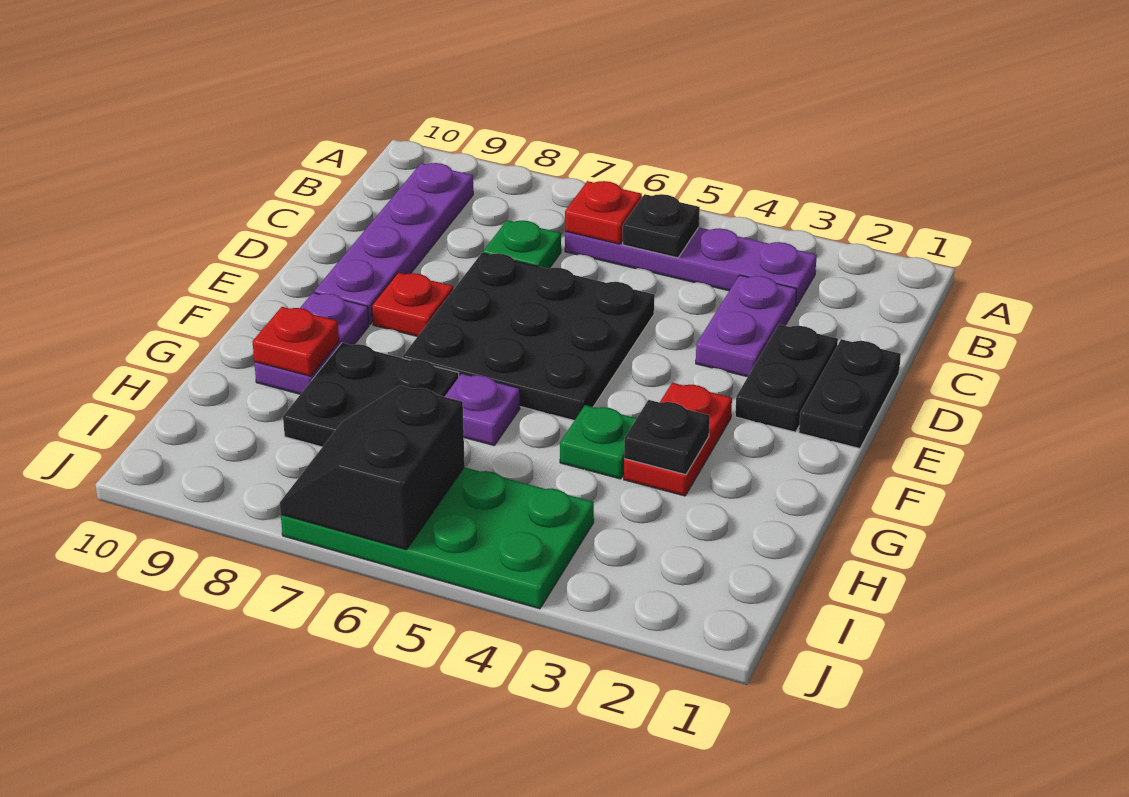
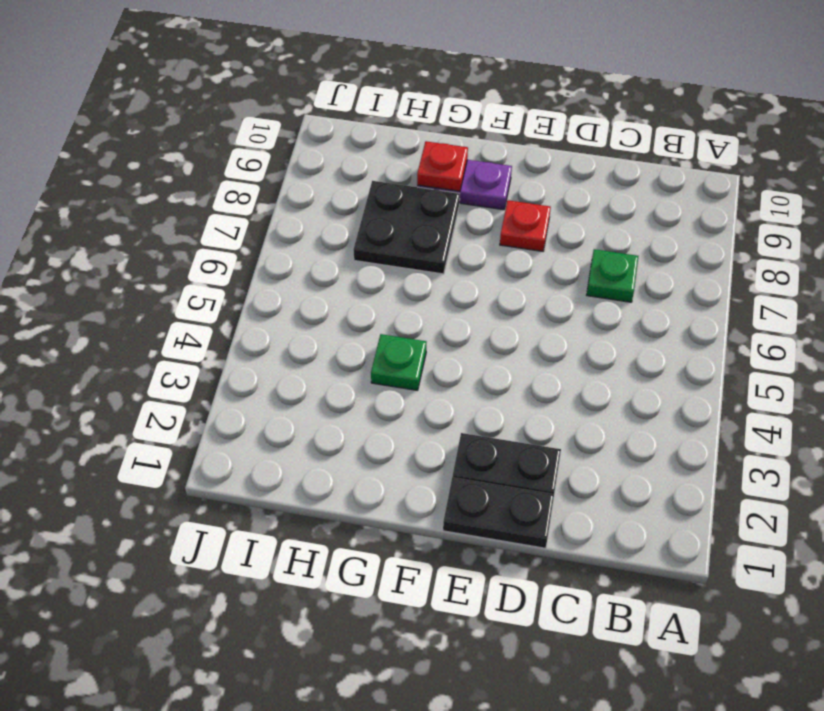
none -> purple 1x4 plate [565,227,817,306]
none -> purple 1x4 plate [314,163,473,324]
none -> purple 1x2 plate [696,275,797,377]

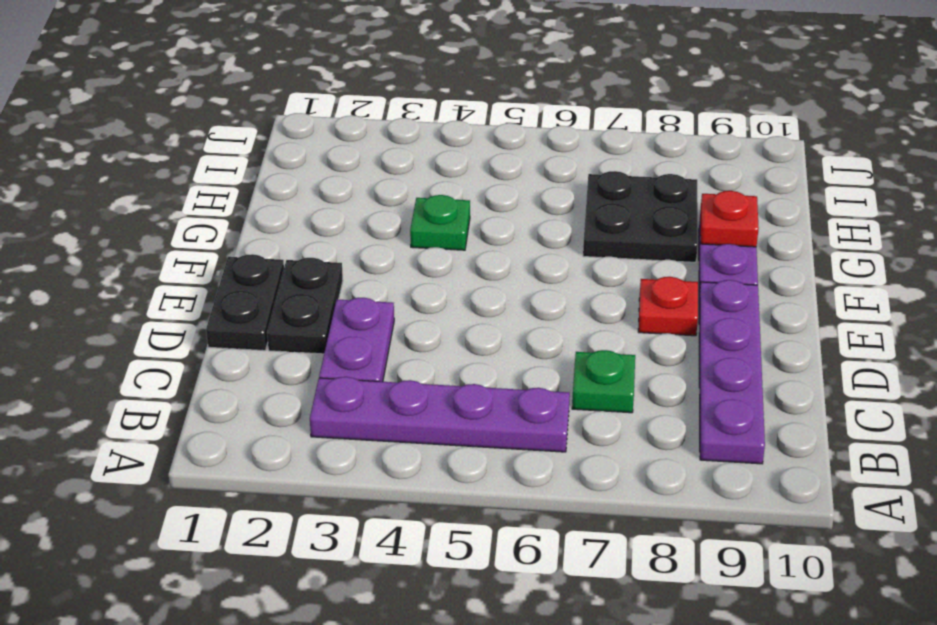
none -> black 3x3 plate [403,253,655,421]
none -> red 1x2 plate [624,383,732,496]
none -> purple 1x1 plate [445,373,520,445]

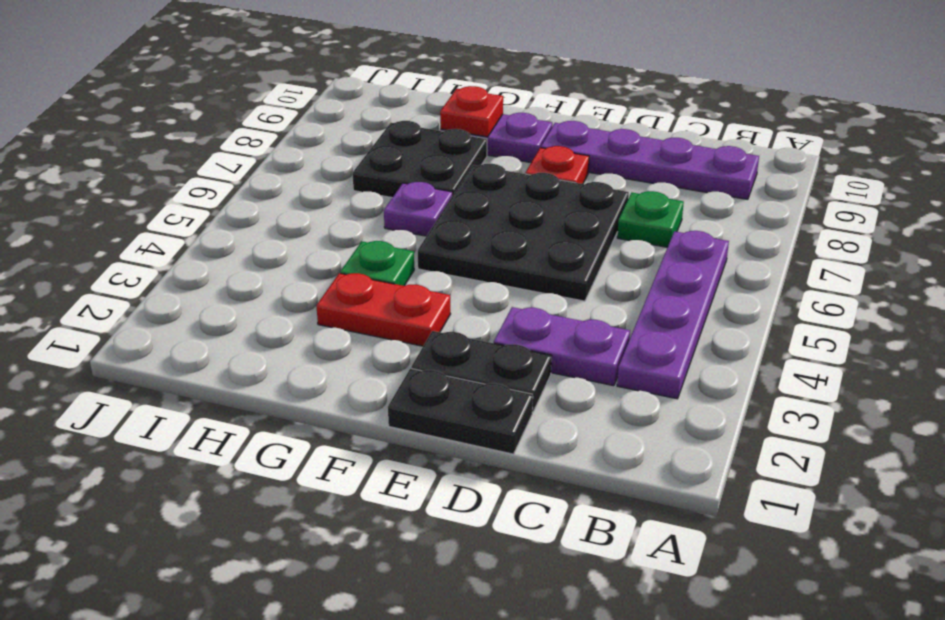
none -> green 2x4 plate [281,467,594,609]
none -> black 1x1 plate [623,194,700,258]
none -> red 1x1 plate [565,181,642,244]

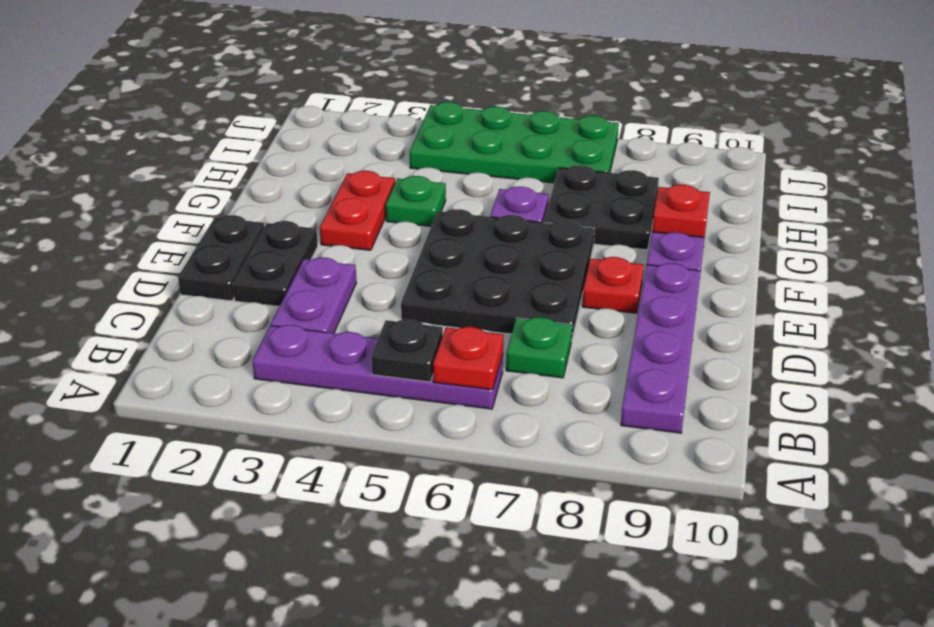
none -> black 1x1 plate [624,400,710,475]
none -> black 2x2 slope [280,385,465,550]

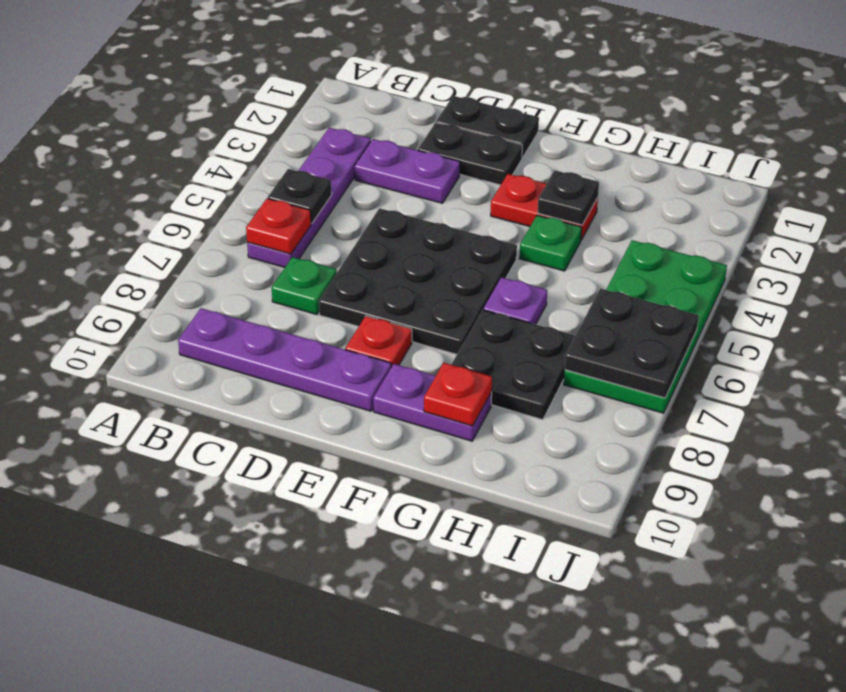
black 2x2 plate [565,289,699,398] -> black 2x2 slope [280,385,465,550]

